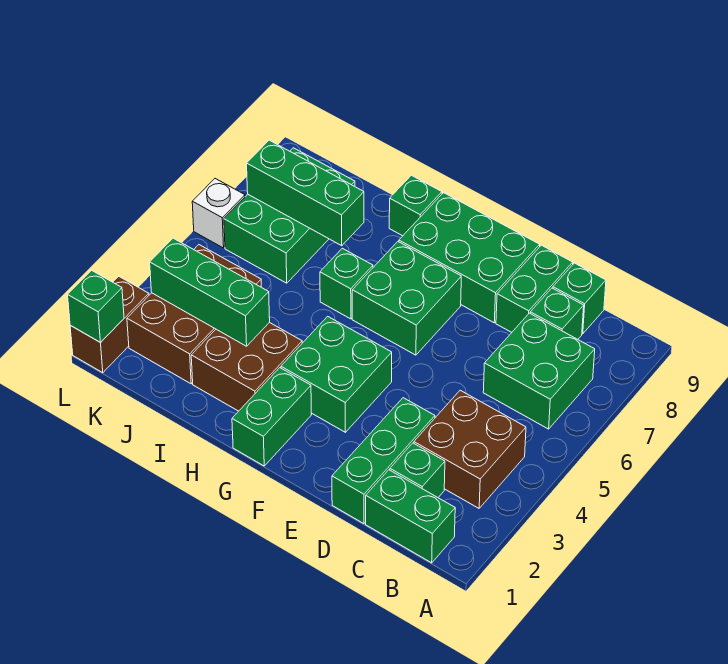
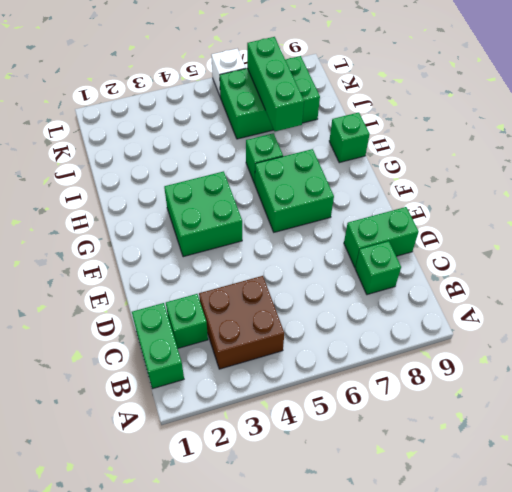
none -> green 2x2 brick [483,313,595,429]
none -> green 1x1 brick [553,263,606,334]
none -> green 1x3 brick [332,398,435,524]

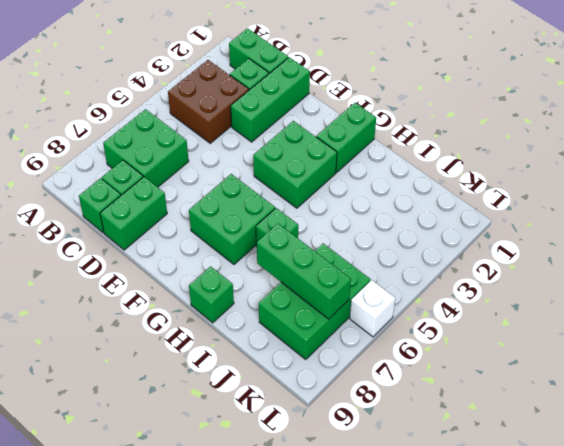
none -> green 2x3 brick [399,193,540,323]
none -> brown 2x2 brick [191,322,302,411]
none -> brown 2x3 brick [127,245,261,384]

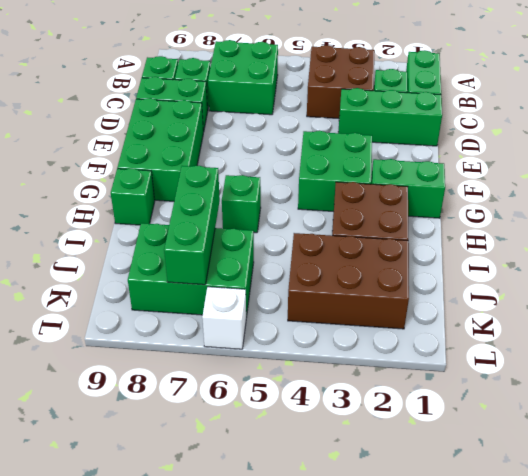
none -> green 2x2 brick [352,242,461,355]
none -> brown 1x2 brick [70,276,149,373]
none -> green 1x3 brick [150,238,270,346]

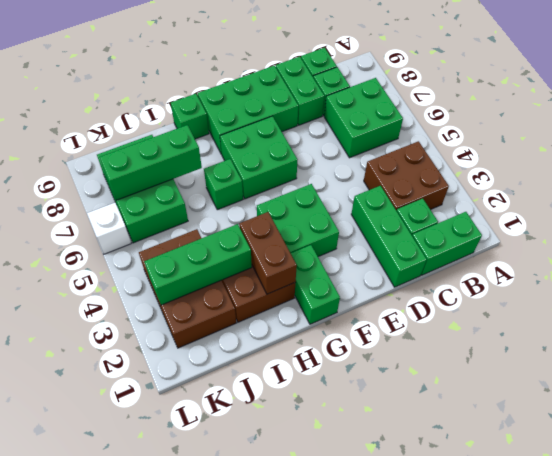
brown 1x2 brick [239,212,297,294] -> brown 1x2 brick moved to [70,276,149,373]
none -> green 1x1 brick [68,270,124,343]

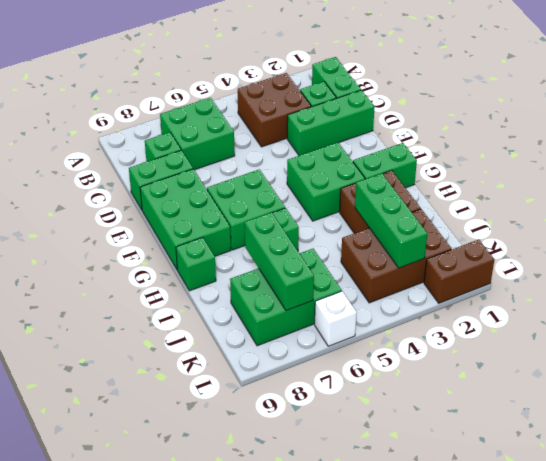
none -> green 1x1 brick [553,263,606,334]
none -> green 1x1 brick [68,270,124,343]

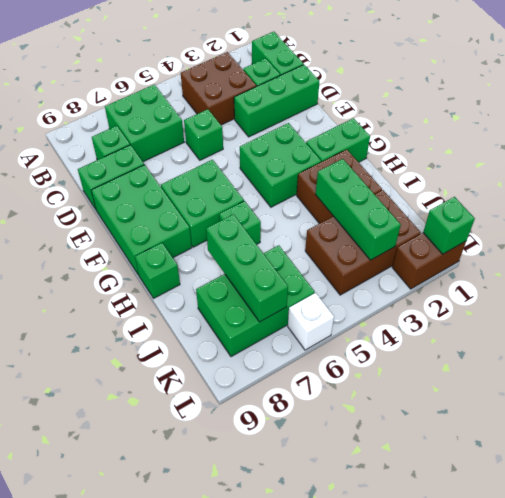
green 1x1 brick [184,109,223,160] -> green 1x1 brick moved to [553,263,606,334]

